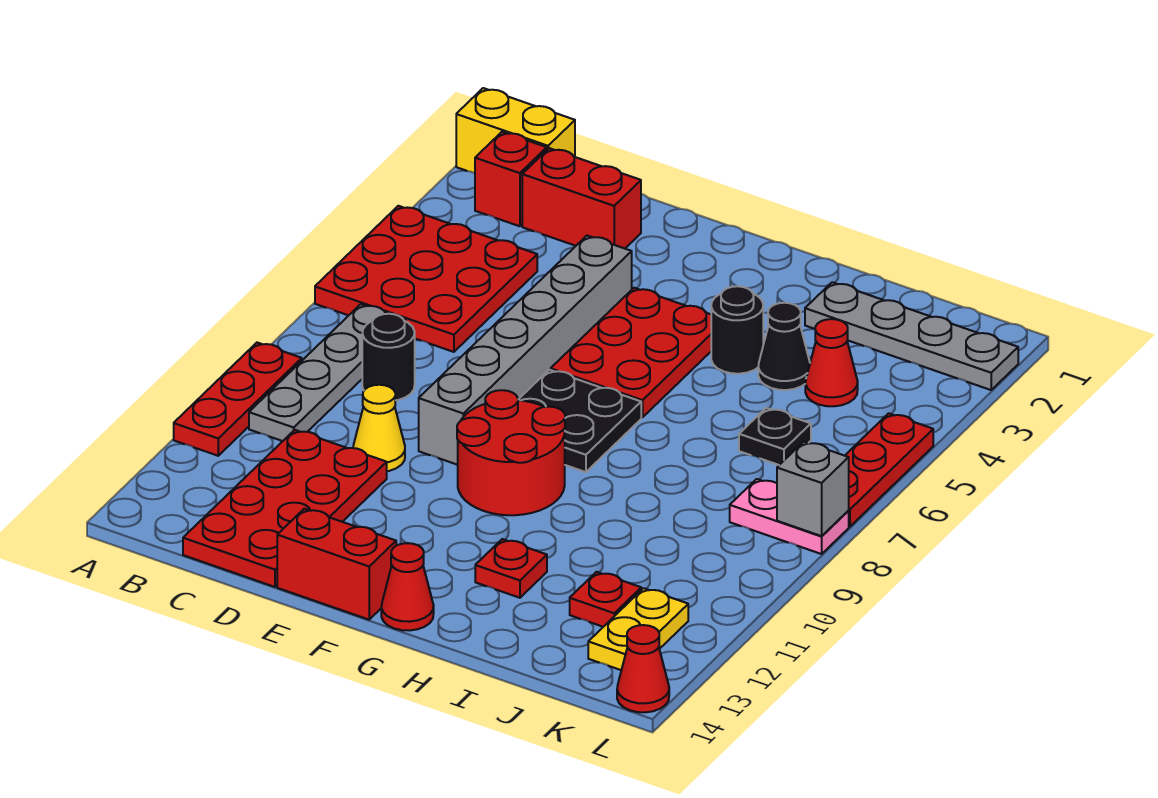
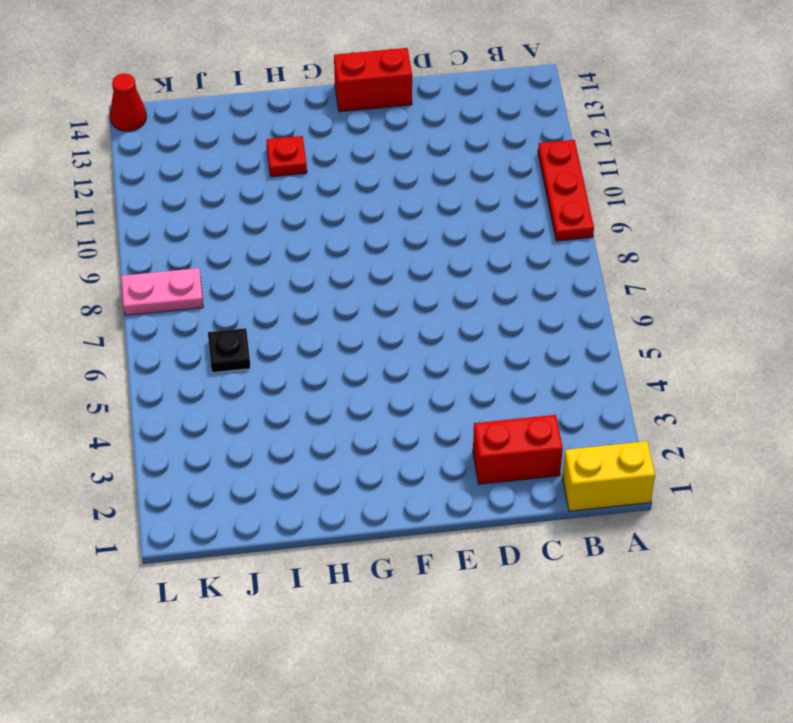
none -> red 3x3 plate [315,206,537,352]
none -> red 1x1 brick [475,132,547,226]
none -> grey 1x4 plate [249,304,406,441]

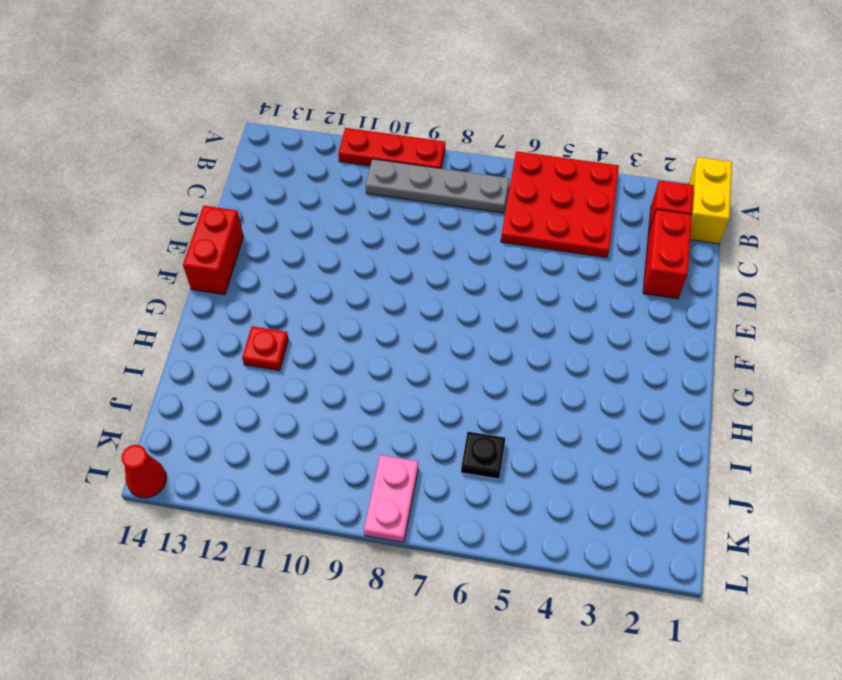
none -> black 1x1 round brick [362,314,415,400]
none -> red 2x4 plate [183,430,387,587]
none -> yellow 1x1 cone [353,385,405,471]

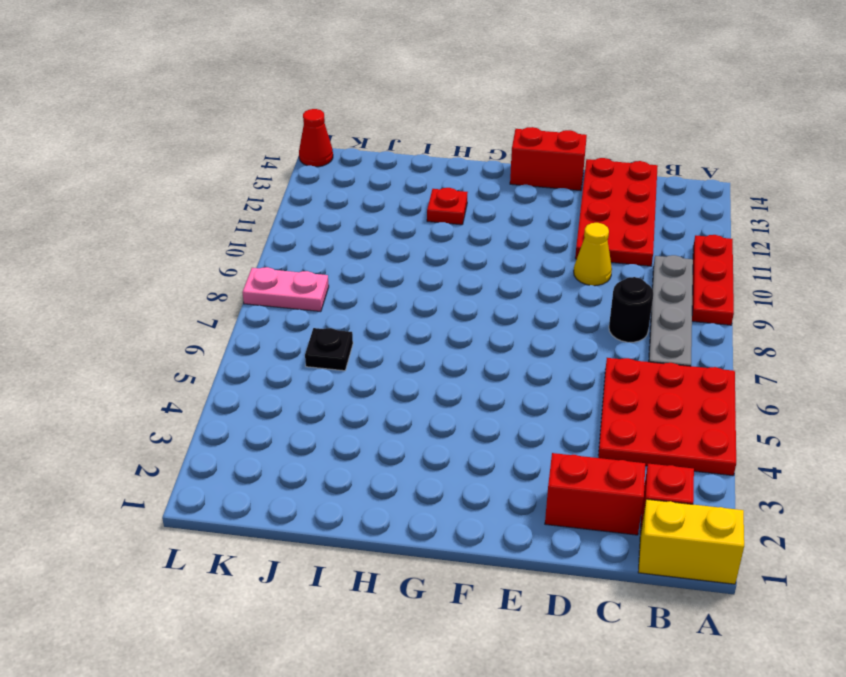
none -> grey 1x6 brick [419,236,632,465]
none -> red 2x3 plate [551,288,711,418]
none -> black 2x2 plate [518,370,641,472]

